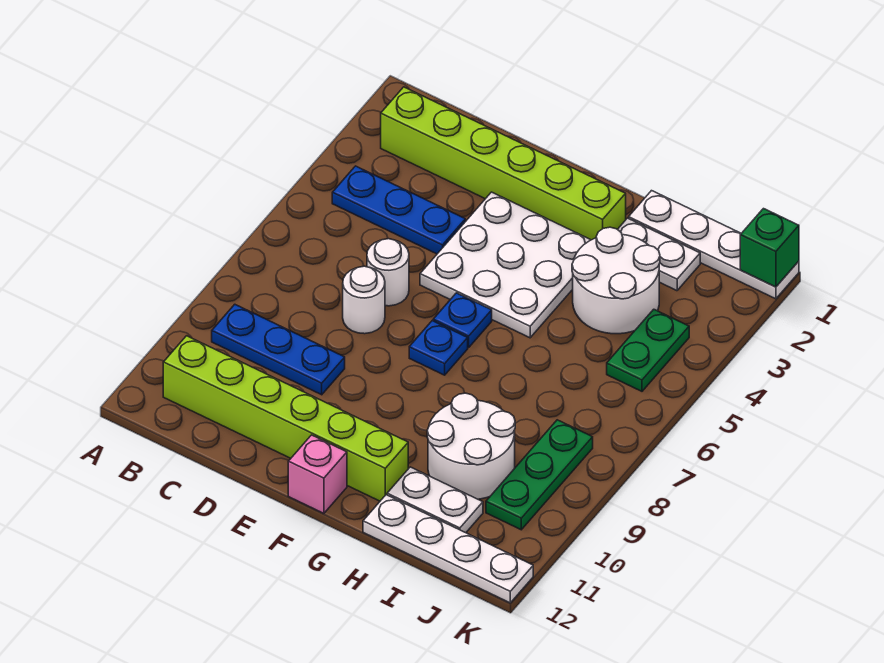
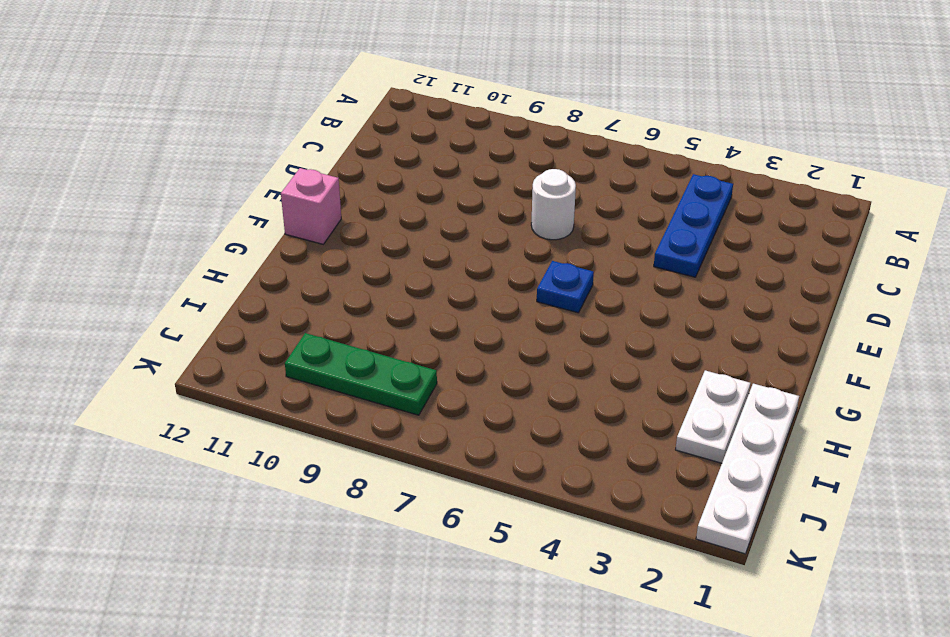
none -> lime 1x6 brick [381,87,626,240]
none -> blue 1x3 plate [212,304,345,395]
none -> lime 1x6 brick [163,336,408,501]

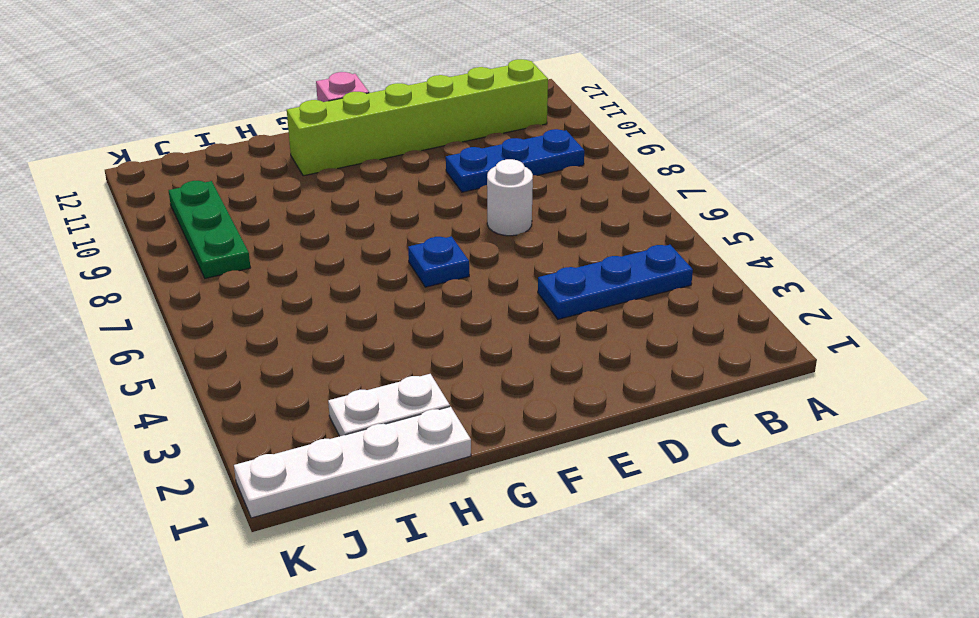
none -> lime 1x6 brick [381,87,626,240]
none -> white 1x1 round brick [367,239,409,306]
none -> white 3x3 plate [420,192,590,338]

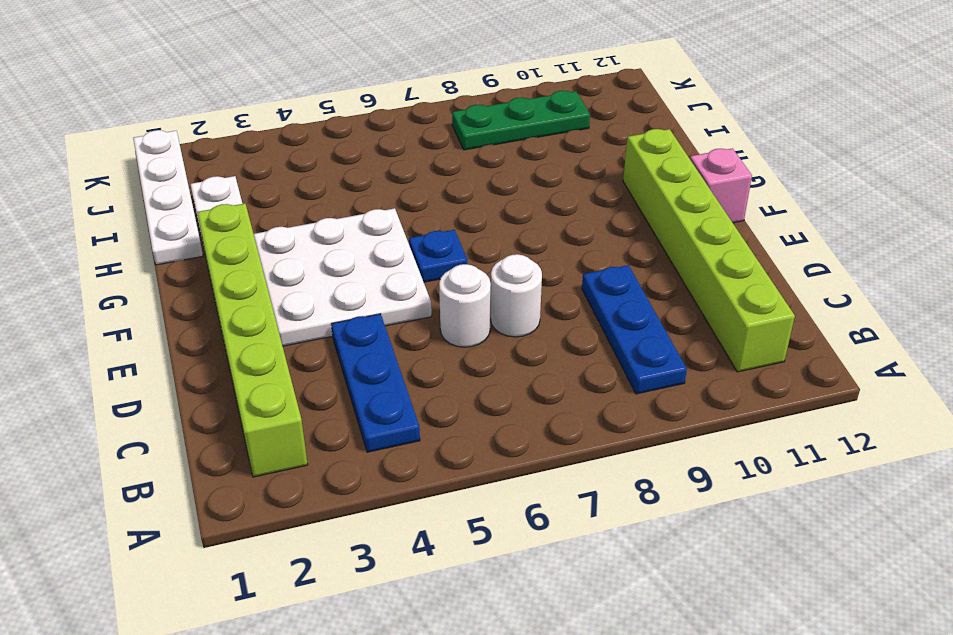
none -> blue 1x1 plate [409,321,468,375]
none -> white 2x2 round brick [572,227,660,334]
none -> white 2x2 round brick [427,393,515,499]

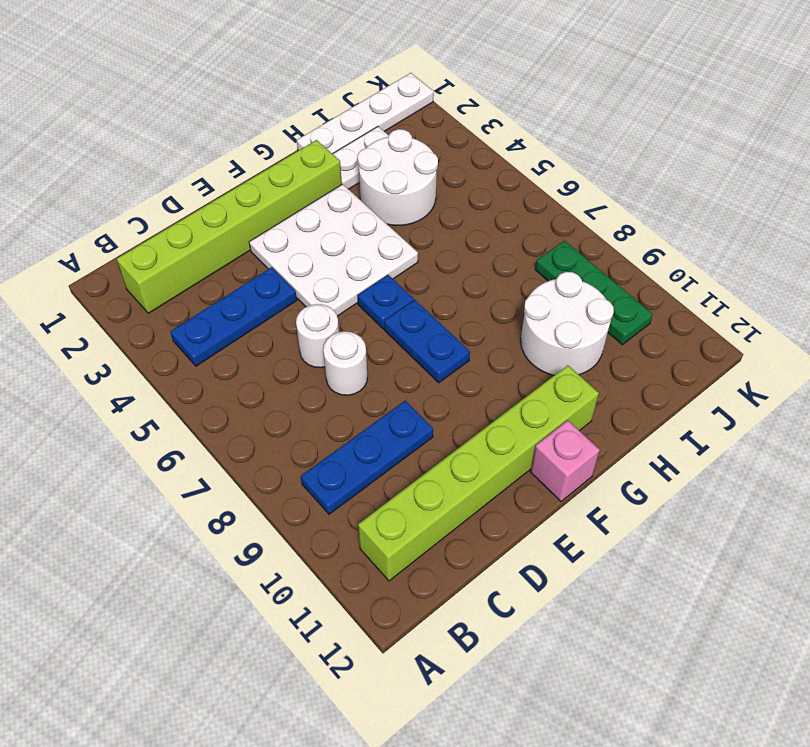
blue 1x2 plate [384,300,470,383] -> blue 1x1 plate [409,321,468,375]
none -> white 1x2 plate [387,467,483,533]
none -> white 1x4 plate [363,495,533,603]
none -> green 1x2 plate [607,309,689,391]

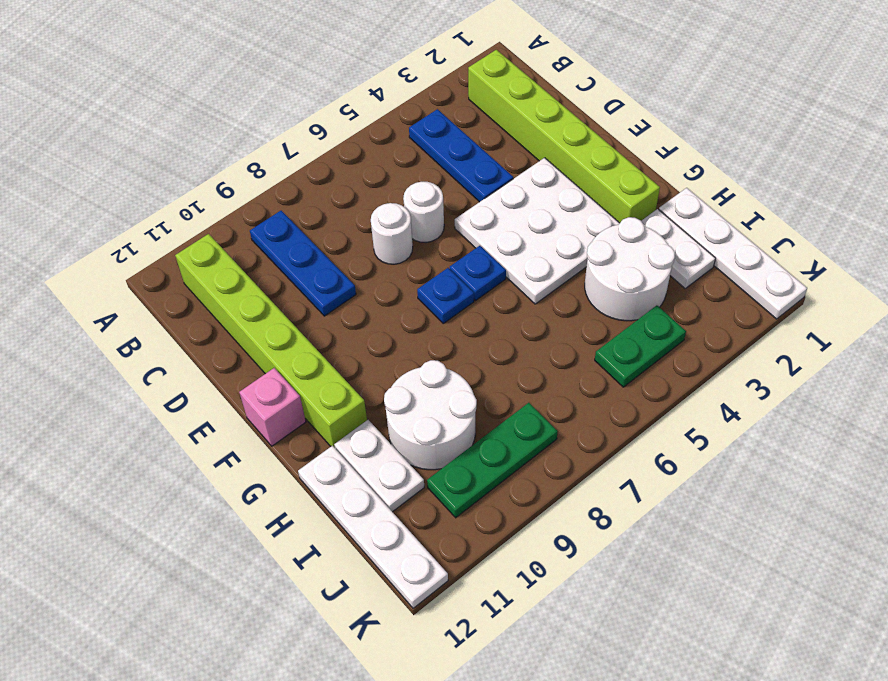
none -> green 1x1 brick [740,209,799,287]

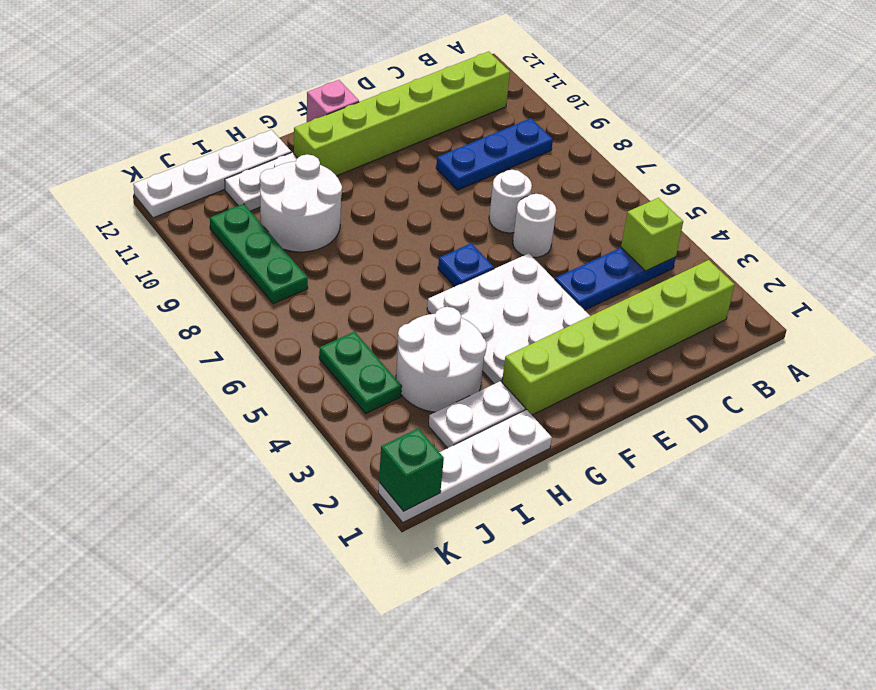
lime 1x1 brick [621,198,683,271] -> none
none -> blue 1x1 plate [409,321,468,375]

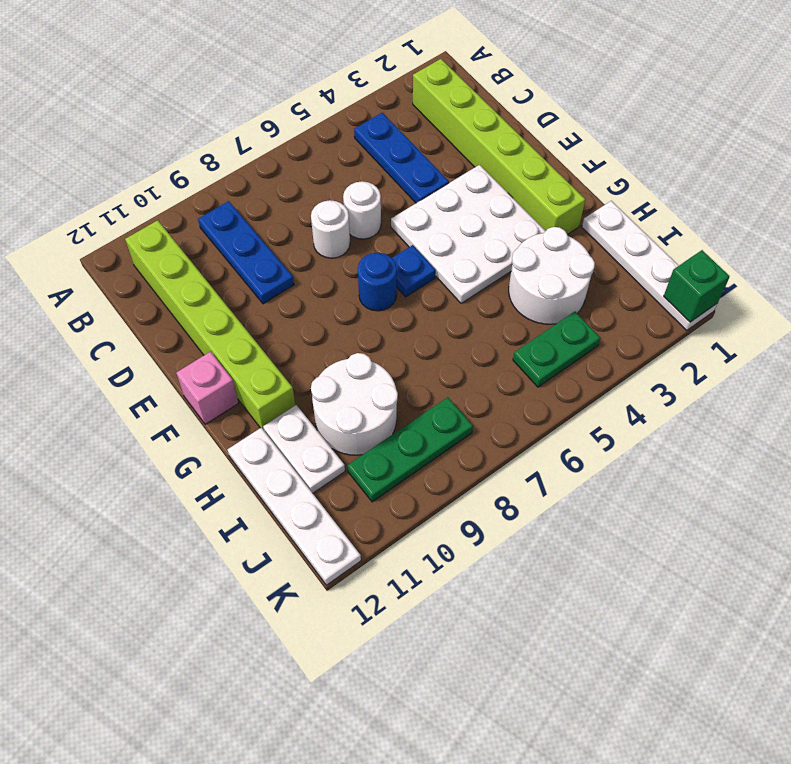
blue 1x1 round brick [358,253,397,311] -> blue 1x1 plate [409,321,468,375]
none -> white 1x2 plate [618,218,700,291]

